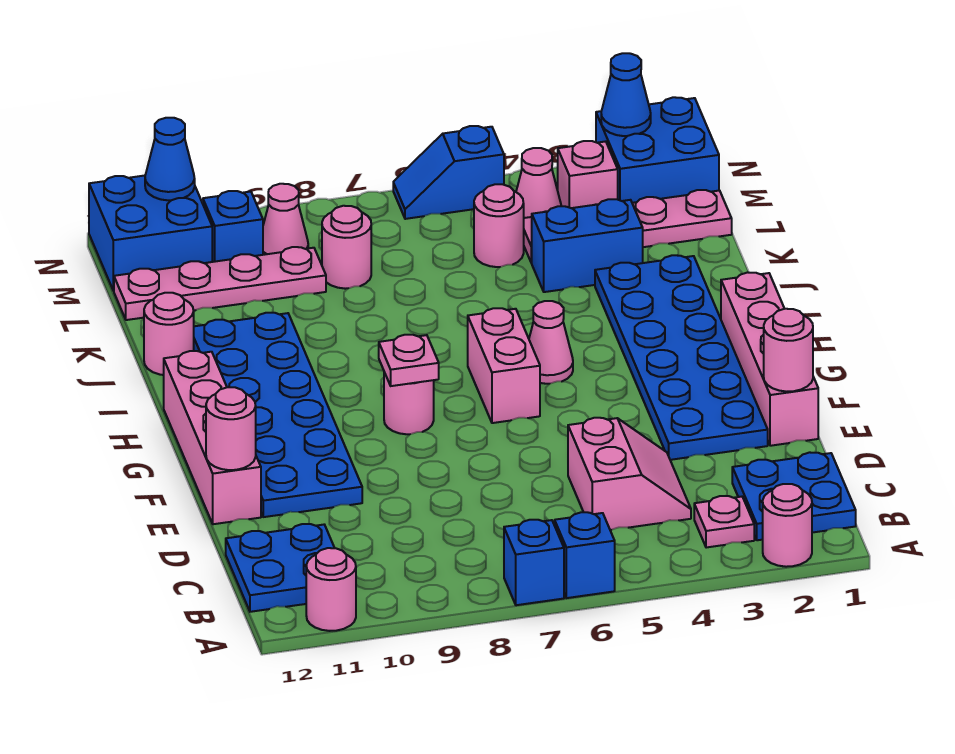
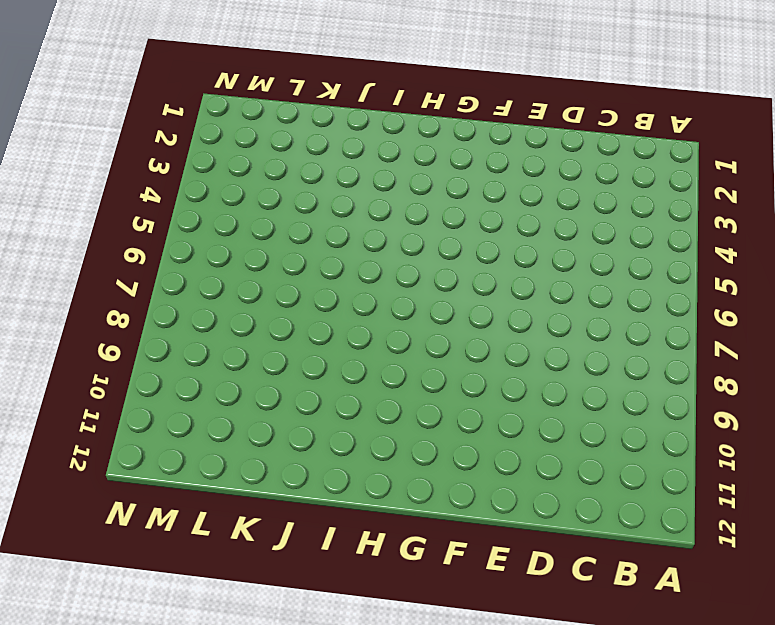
none -> pink 1x1 round brick [763,484,812,567]
none -> blue 1x1 brick [555,512,615,598]
none -> blue 1x1 brick [504,520,564,605]
none -> pink 1x1 round brick [306,548,356,631]

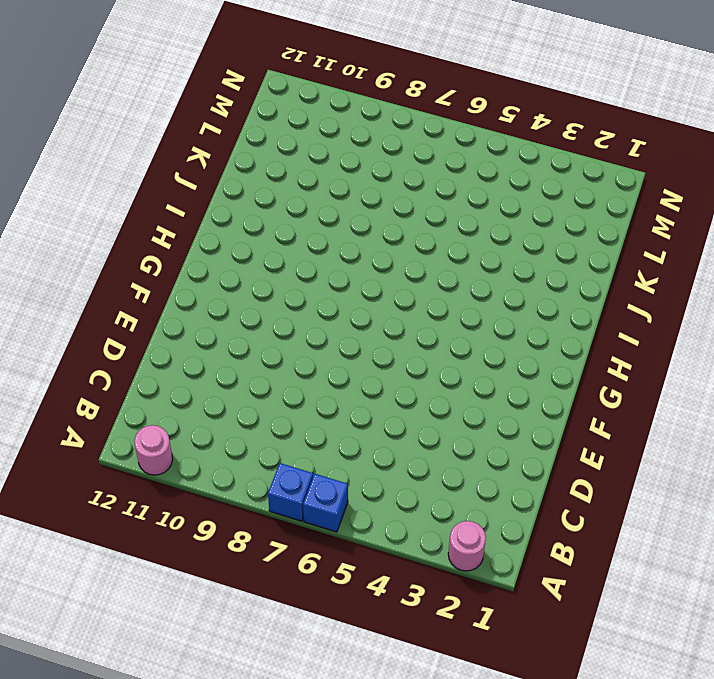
none -> blue 2x2 plate [732,452,856,540]
none -> pink 1x1 plate [694,496,754,548]
none -> blue 2x2 plate [226,524,334,612]
none -> pink 2x2 slope [568,418,691,530]

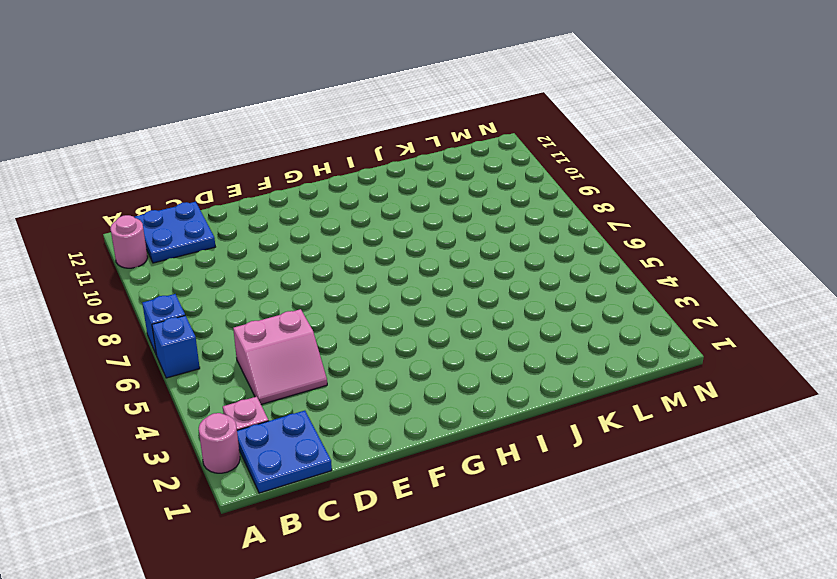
none -> pink 1x4 brick [721,272,818,446]
none -> blue 2x6 plate [595,255,768,460]
none -> blue 2x6 plate [194,313,362,517]
none -> pink 1x4 brick [164,351,261,524]

